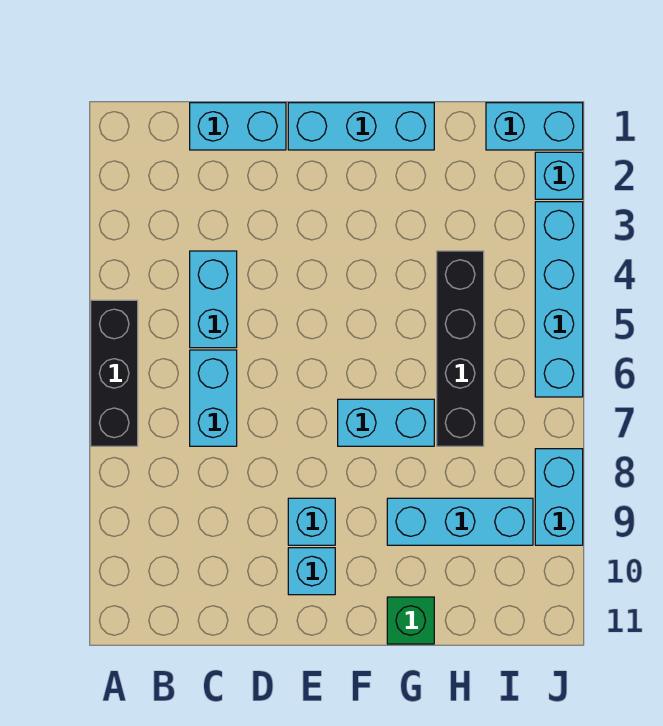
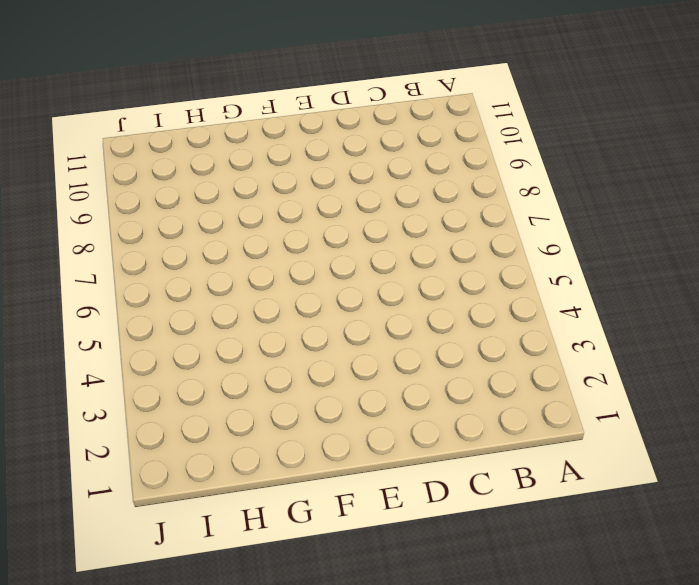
none -> black 1x3 brick [91,300,138,446]
none -> cyan 1x2 brick [190,103,286,150]
none -> cyan 1x2 brick [190,251,237,348]

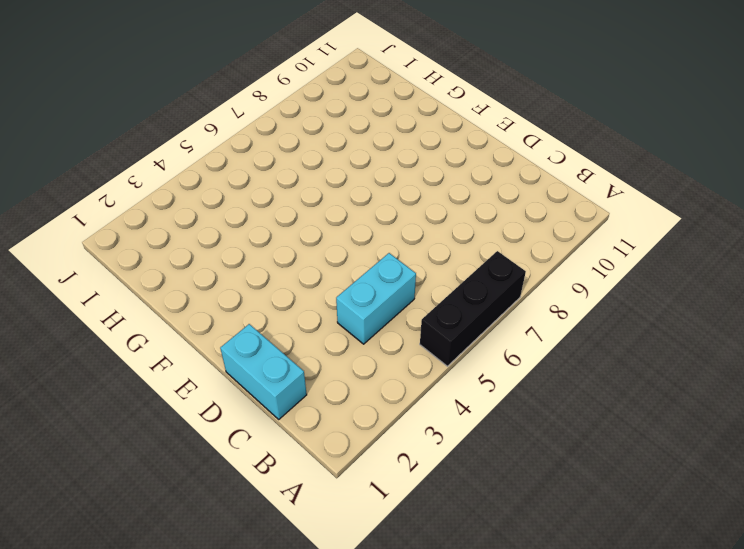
none -> cyan 1x2 brick [190,350,237,446]
none -> cyan 1x3 brick [288,103,434,150]
none -> cyan 1x1 brick [288,498,335,545]

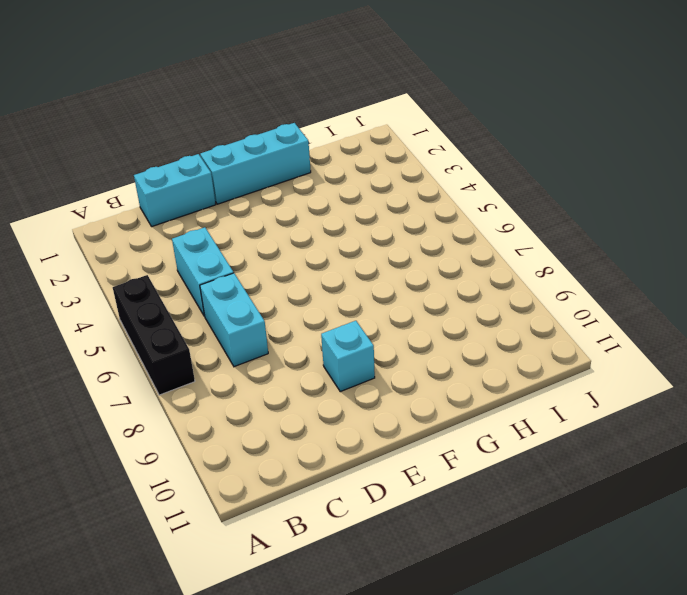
none -> cyan 1x1 brick [288,548,335,595]
none -> cyan 1x2 brick [338,399,434,446]
none -> cyan 1x3 brick [387,498,533,545]

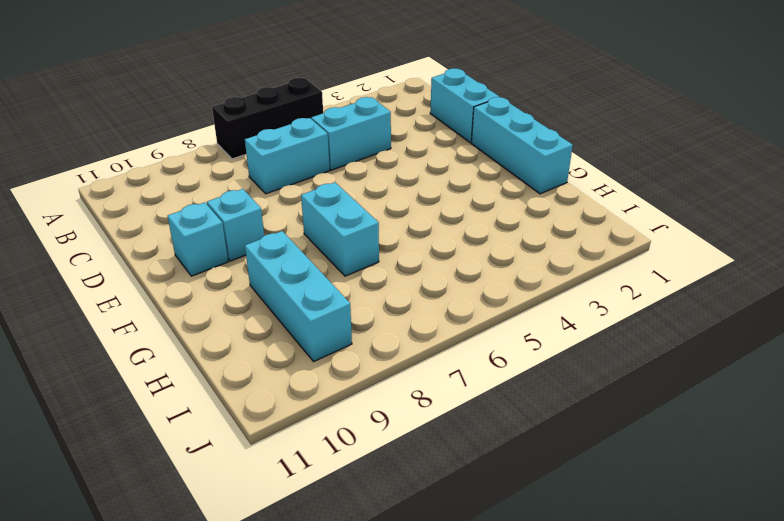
none -> green 1x1 brick [387,597,434,644]
none -> black 1x4 brick [437,251,484,446]
none -> cyan 1x2 brick [486,103,583,150]

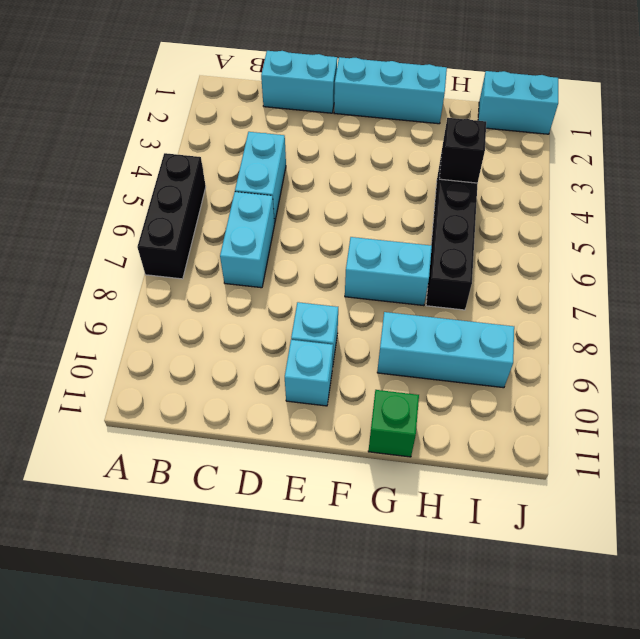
black 1x1 brick [439,118,486,183] -> none
none -> cyan 1x1 brick [535,152,583,199]
none -> cyan 1x4 brick [535,202,583,397]
none -> cyan 1x2 brick [535,449,583,545]

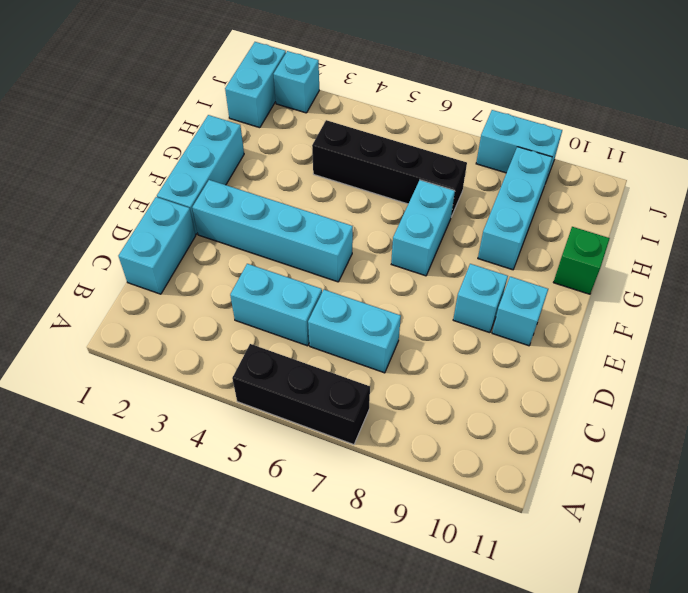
cyan 1x4 brick [192,180,353,282] -> cyan 1x4 brick moved to [535,202,583,397]

